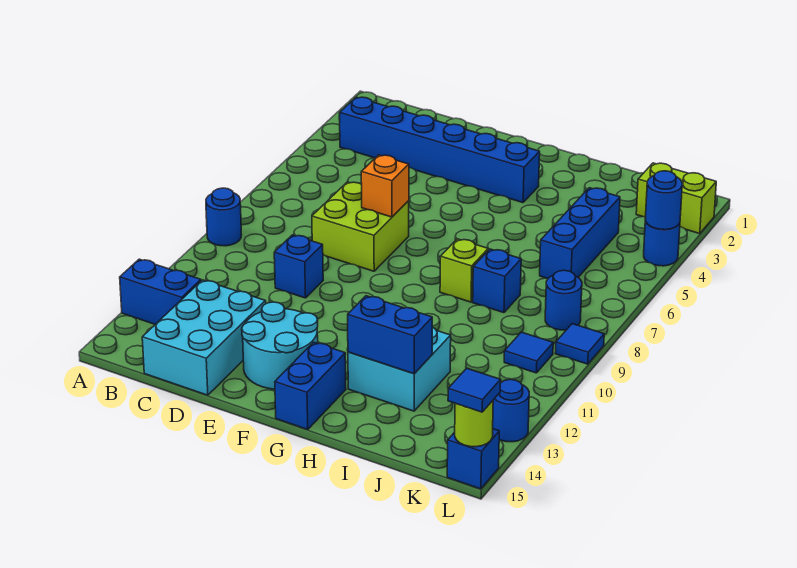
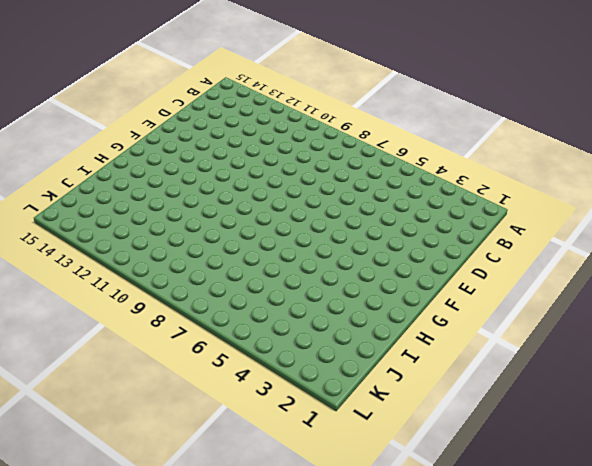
none -> blue 1x1 round brick [206,188,241,246]
none -> blue 1x2 brick [120,259,201,324]
none -> blue 1x6 brick [339,97,540,203]

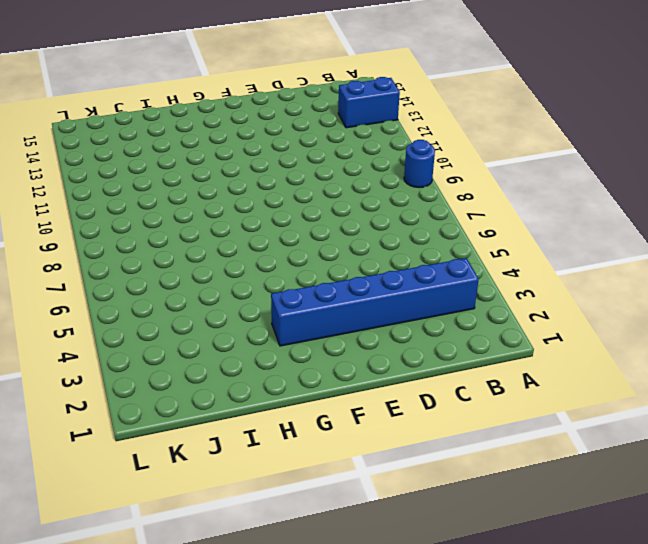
none -> cyan 2x3 brick [142,280,266,395]
none -> lime 2x2 brick [312,182,409,271]
none -> blue 1x1 brick [274,235,323,298]

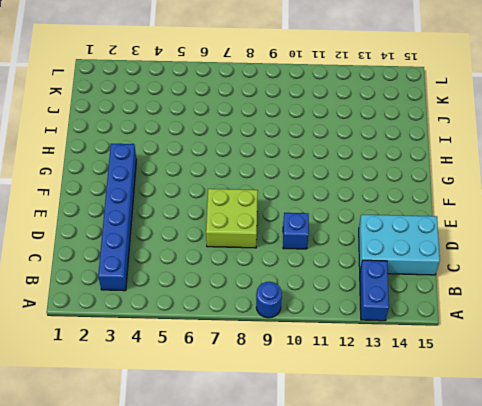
none -> cyan 2x2 round brick [242,302,318,389]
none -> blue 1x2 brick [275,342,346,430]
none -> lime 1x1 brick [440,239,488,302]

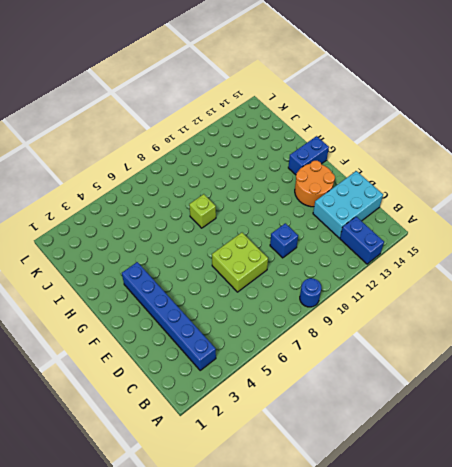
orange 2x2 round brick [295,161,335,207] -> cyan 2x2 round brick [242,302,318,389]
none -> cyan 2x2 brick [348,327,451,411]
none -> blue 1x1 brick [473,249,521,313]
none -> blue 1x3 brick [540,188,620,278]

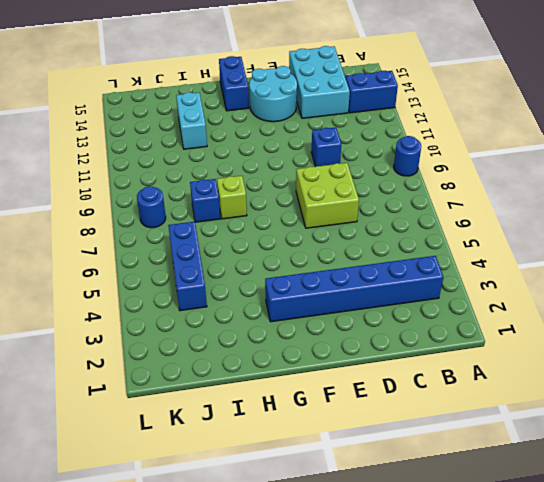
cyan 1x2 brick [176,92,207,149] -> cyan 2x2 brick [348,327,451,411]
none -> lime 1x2 brick [636,163,716,233]
none -> blue 1x1 tile [504,332,553,373]
none -> blue 1x1 round brick [644,220,680,266]

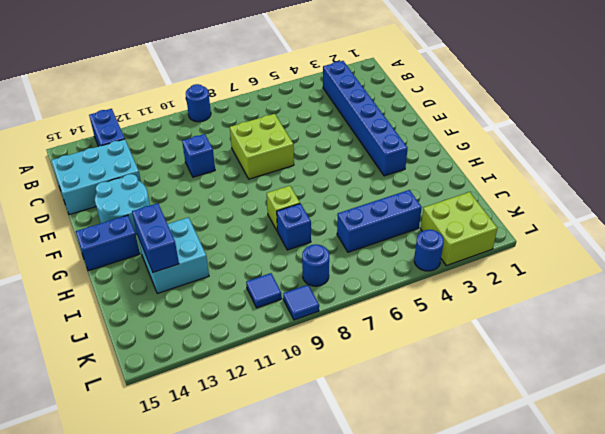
lime 2x2 brick [421,192,497,266] -> lime 1x2 brick [636,163,716,233]
none -> blue 1x1 round brick [493,379,529,442]
none -> blue 1x1 brick [447,429,499,489]
none -> orange 1x1 brick [361,155,409,217]

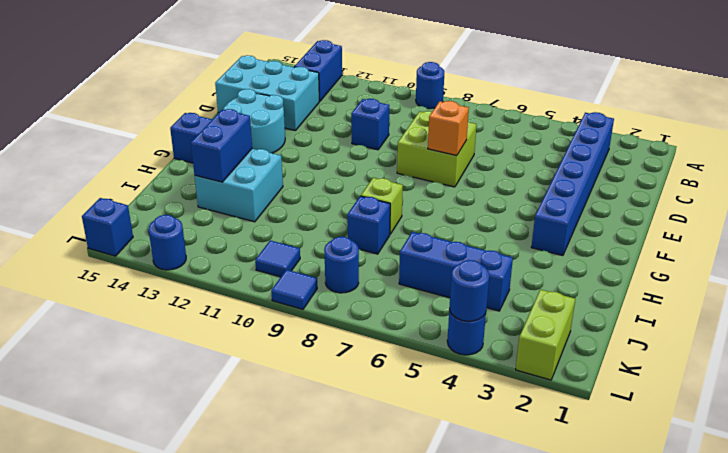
none -> lime 1x1 round brick [455,401,493,447]
none -> blue 1x1 tile [448,368,501,412]

